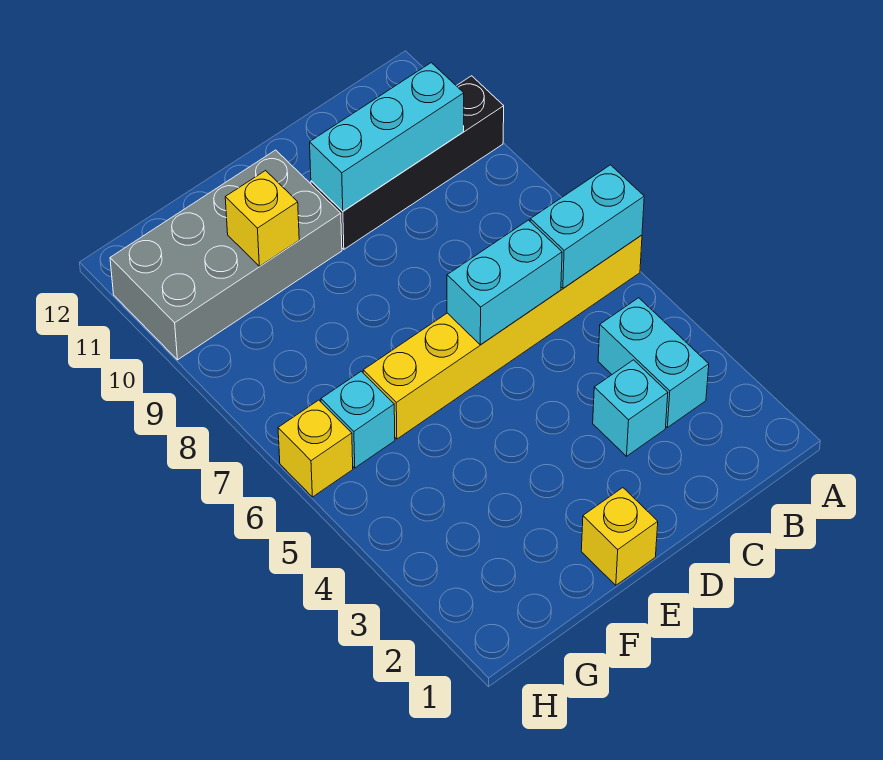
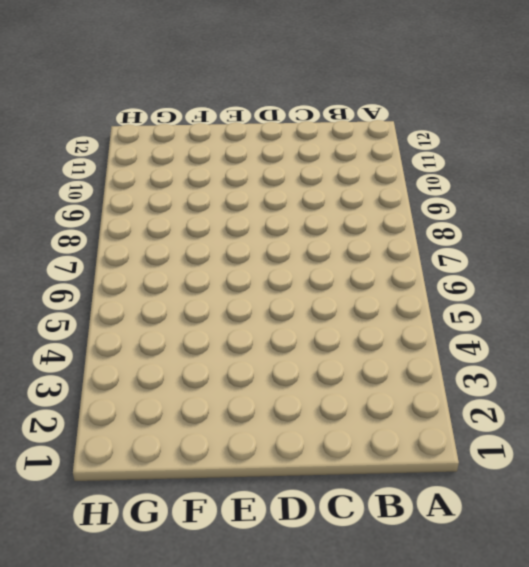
none -> yellow 1x6 brick [363,235,642,439]
none -> black 1x4 brick [311,76,504,249]
none -> cyan 1x2 brick [598,298,709,428]

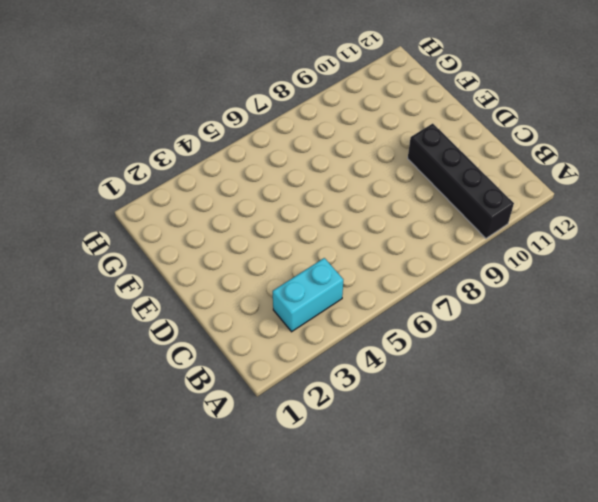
none -> yellow 1x6 brick [363,235,642,439]
none -> cyan 1x1 brick [593,360,668,456]
none -> yellow 1x1 brick [581,488,658,585]

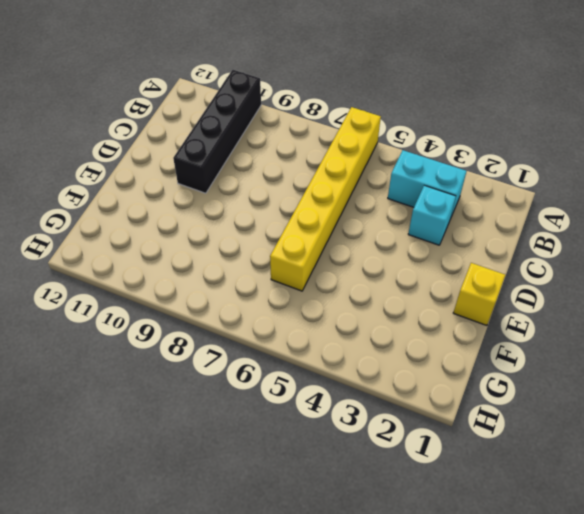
none -> grey 2x4 brick [110,150,342,360]
none -> cyan 1x1 brick [321,371,395,468]
none -> yellow 1x1 brick [278,400,353,497]

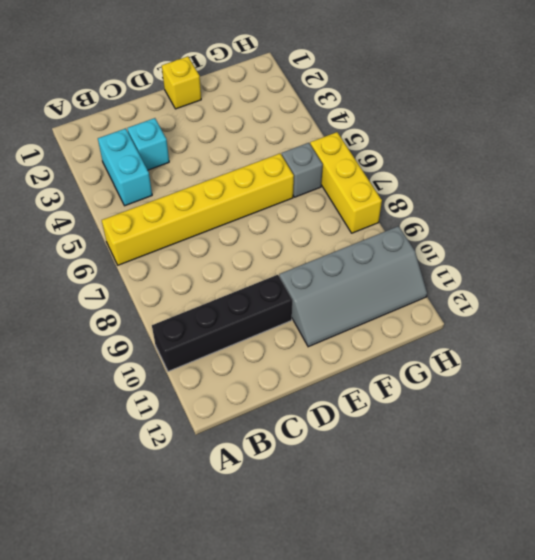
grey 2x4 slope [279,226,427,347] -> grey 2x4 brick [110,150,342,360]
grey 1x1 brick [282,143,323,197] -> cyan 1x1 brick [321,371,395,468]
yellow 1x3 brick [310,132,382,233] -> yellow 1x1 brick [278,400,353,497]
none -> cyan 1x2 brick [530,165,644,288]
none -> cyan 1x3 brick [310,63,464,211]
none -> cyan 1x2 brick [447,220,562,345]

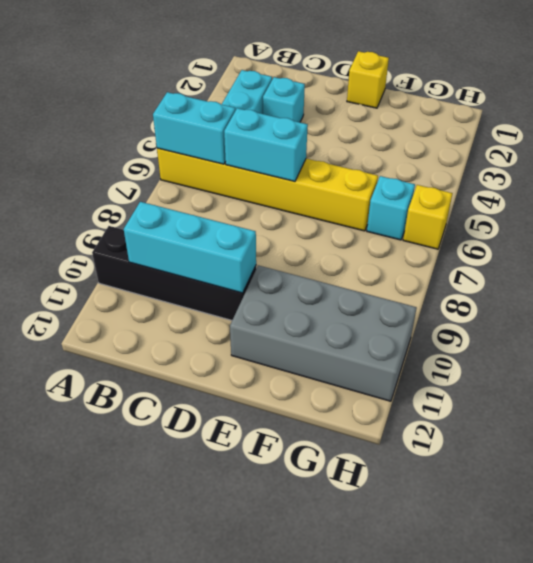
none -> yellow 1x1 brick [225,171,299,266]

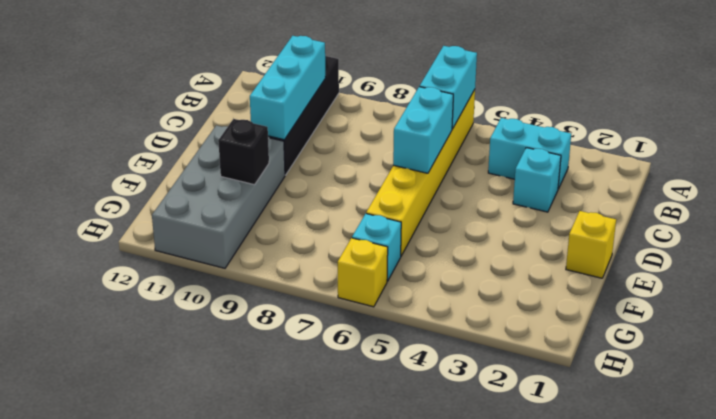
black 1x1 brick [218,119,269,185] -> yellow 1x1 brick [225,171,299,266]

